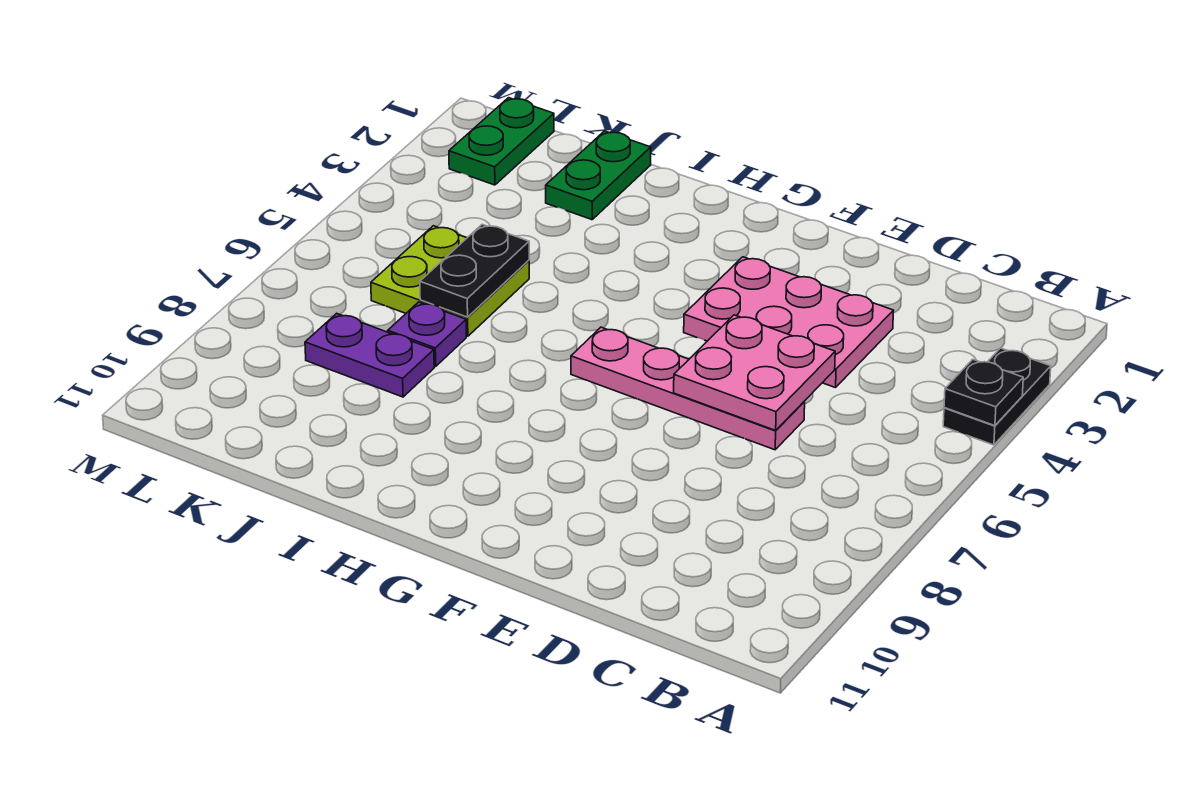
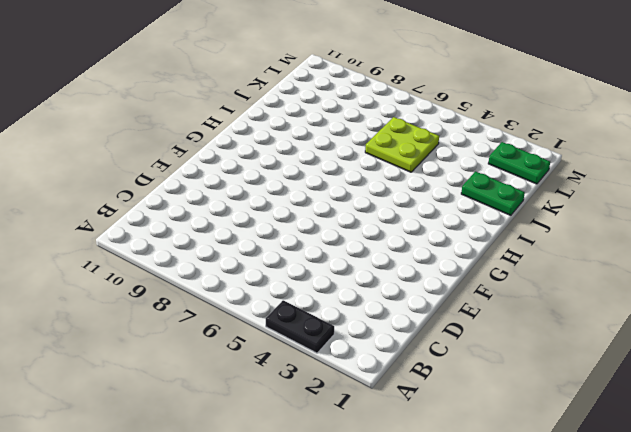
none -> pink 2x3 plate [684,257,894,388]
none -> pink 1x4 plate [571,327,805,450]

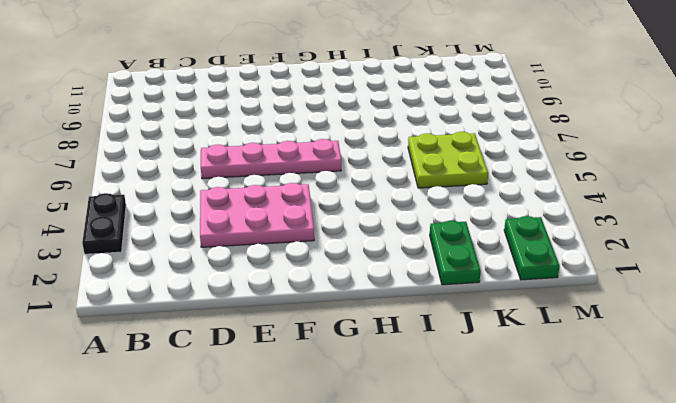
none -> purple 1x1 plate [388,302,466,366]
none -> purple 1x2 plate [305,313,434,397]

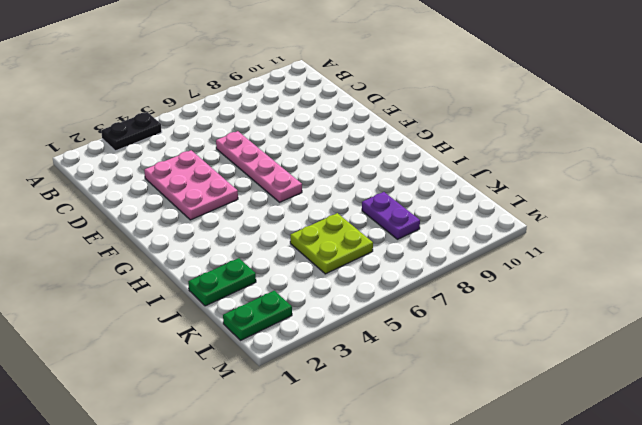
none -> purple 1x1 plate [388,302,466,366]
none -> black 1x1 plate [944,359,1023,426]

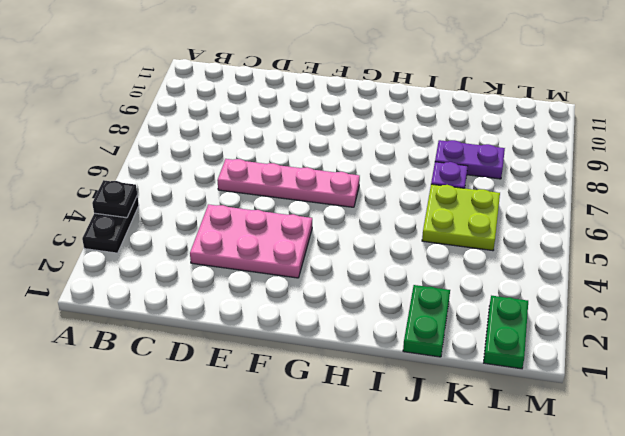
none -> pink 2x2 plate [674,315,835,430]
none -> black 1x2 plate [420,224,529,317]

